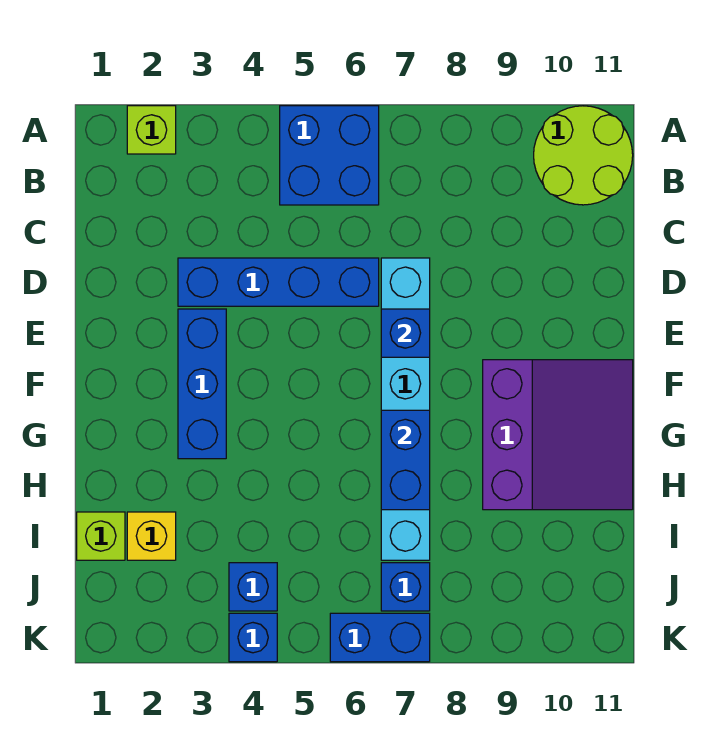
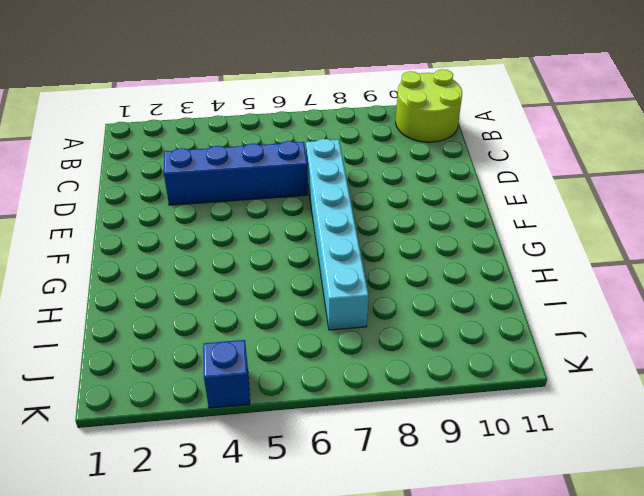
none -> lime 1x1 brick [127,106,176,154]
none -> blue 2x2 brick [280,106,379,205]
none -> blue 1x3 brick [178,309,226,459]

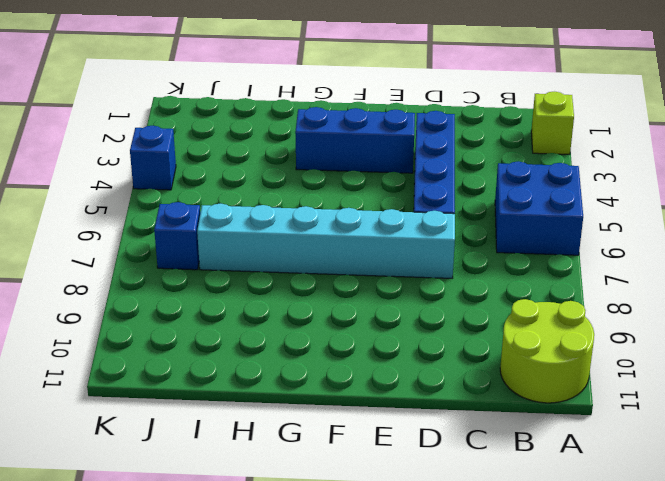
none -> purple 3x3 slope [483,360,633,510]
none -> lime 1x1 brick [77,512,125,560]
none -> yellow 1x1 brick [127,512,176,560]

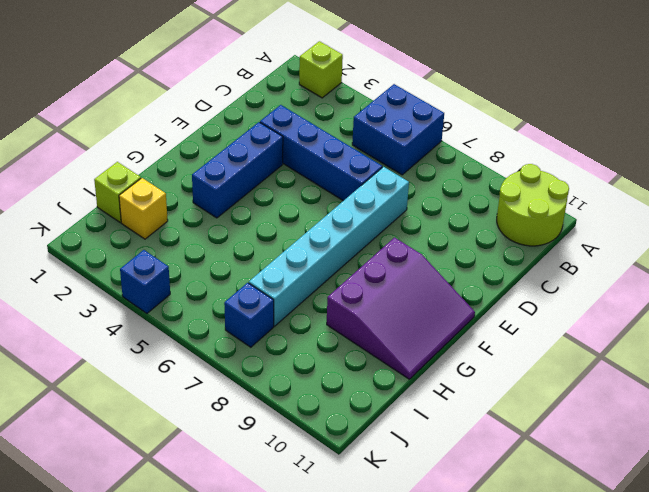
none -> blue 1x1 brick [229,563,277,611]
none -> blue 1x2 brick [330,613,430,662]
none -> blue 1x1 brick [381,309,430,357]

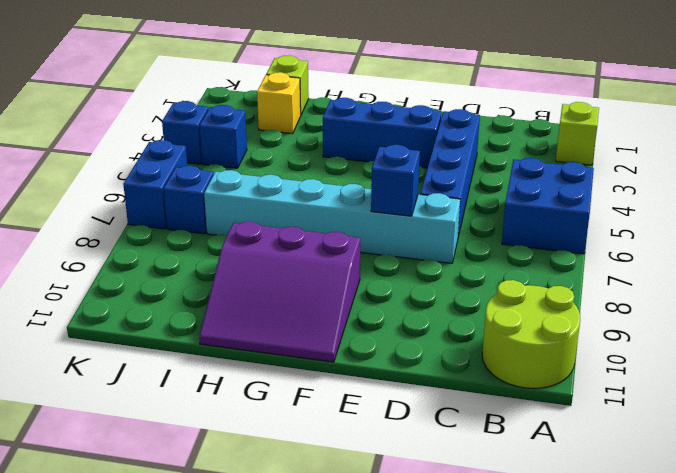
none -> blue 1x2 brick [381,410,430,510]

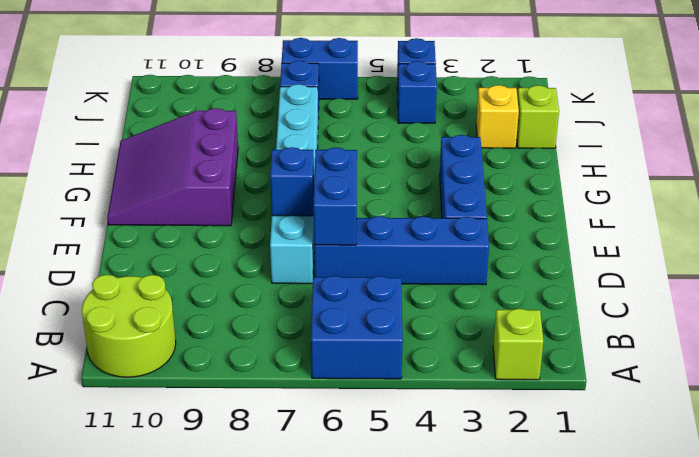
blue 1x2 brick [313,148,357,245] -> blue 1x2 brick moved to [381,410,430,510]

